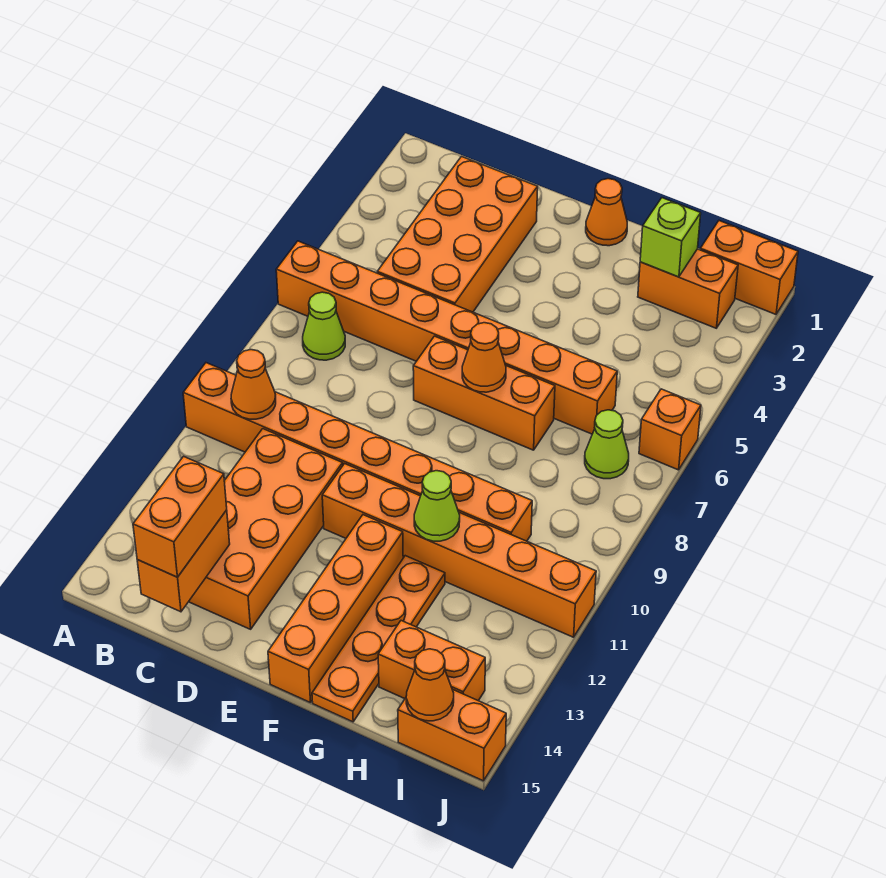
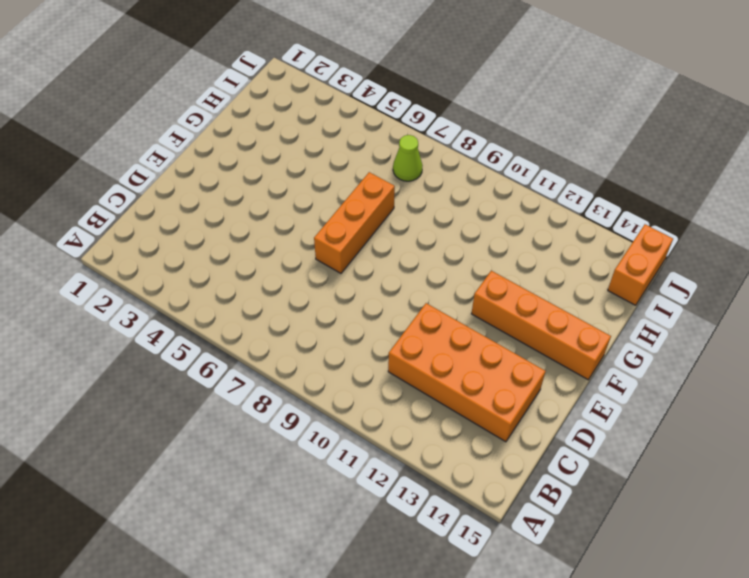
none -> orange 1x8 brick [276,241,617,434]
none -> orange 1x8 brick [183,363,532,541]
none -> lime 1x1 cone [303,292,345,360]

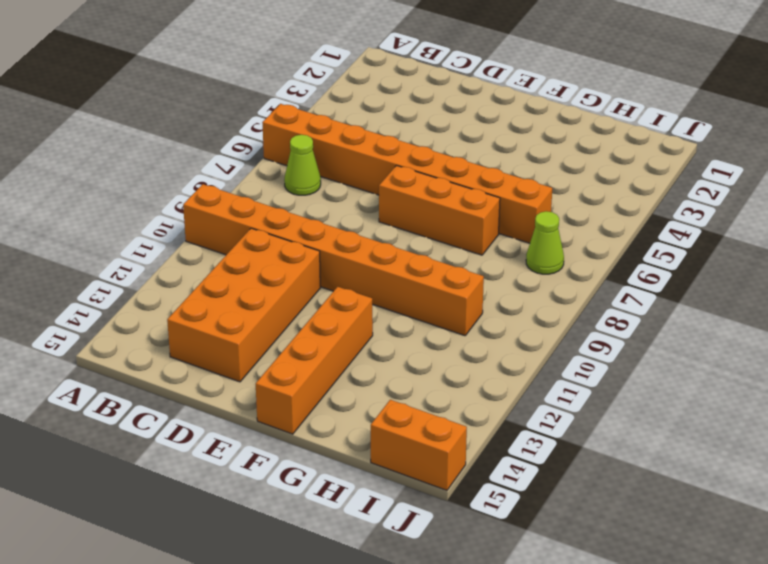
none -> orange 2x4 brick [377,157,538,312]
none -> orange 1x6 brick [322,464,596,637]
none -> orange 1x1 cone [586,179,627,246]

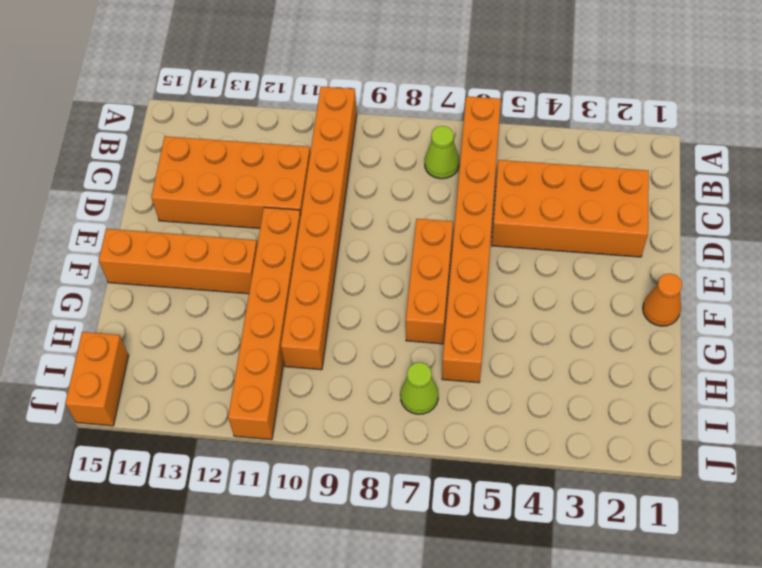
none -> orange 1x4 plate [312,556,445,722]
none -> orange 1x2 brick [638,249,738,328]
none -> orange 1x2 brick [378,621,485,701]

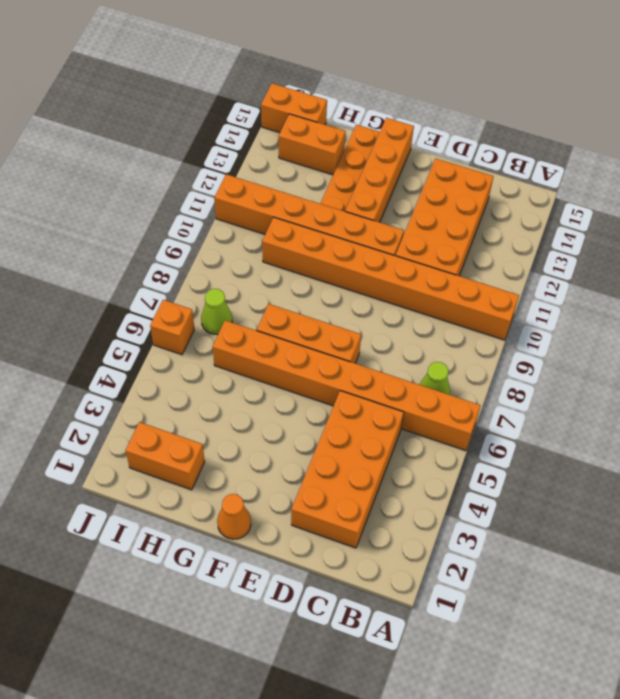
none -> orange 1x2 brick [700,221,798,314]
none -> orange 1x1 cone [231,350,276,419]
none -> orange 1x2 brick [137,510,230,612]

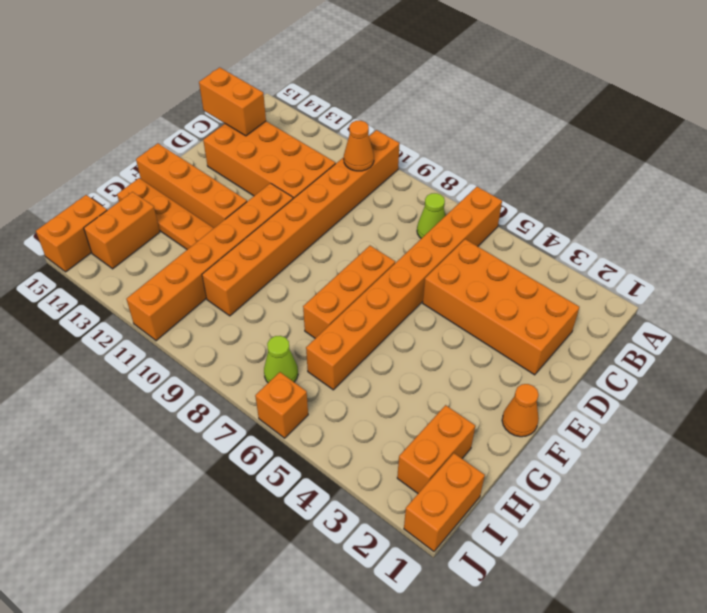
none -> orange 1x1 cone [462,323,506,392]
none -> lime 1x1 cone [414,471,460,541]
none -> lime 1x1 brick [640,198,701,277]

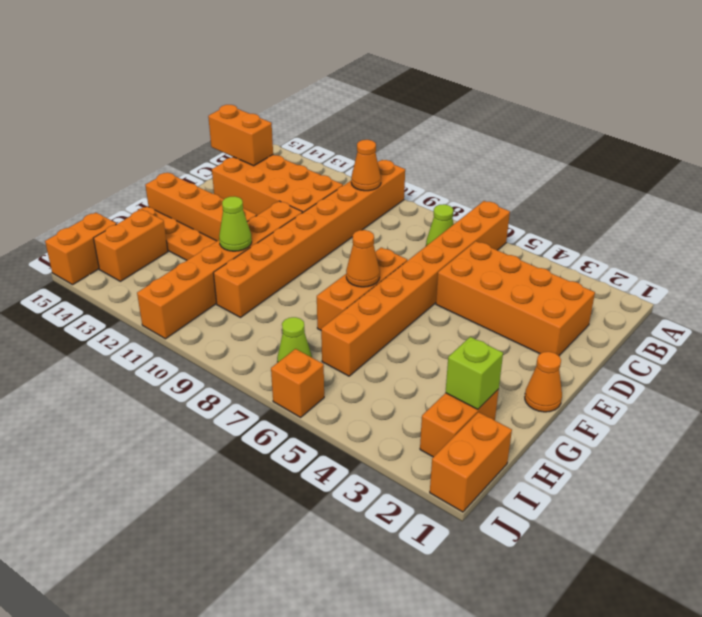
none -> orange 1x1 cone [406,649,454,721]
none -> orange 1x2 brick [133,456,227,577]

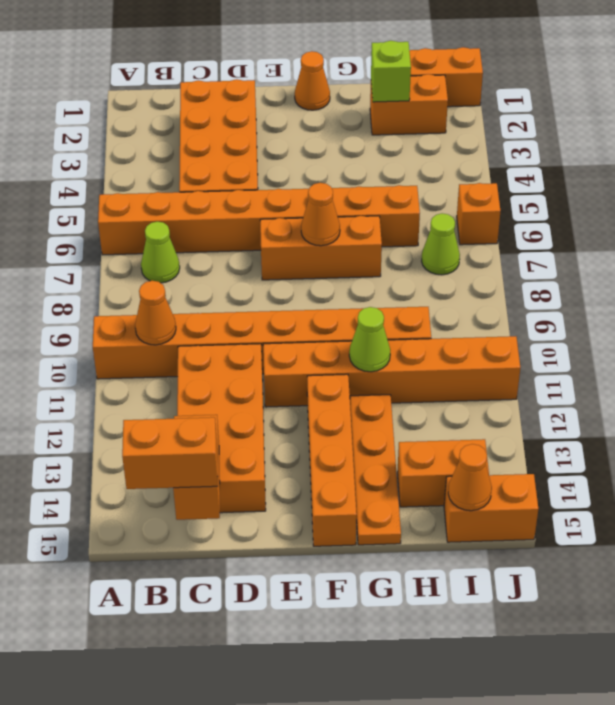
orange 1x2 brick [122,417,218,489] -> orange 1x2 brick turned to [133,456,227,577]

